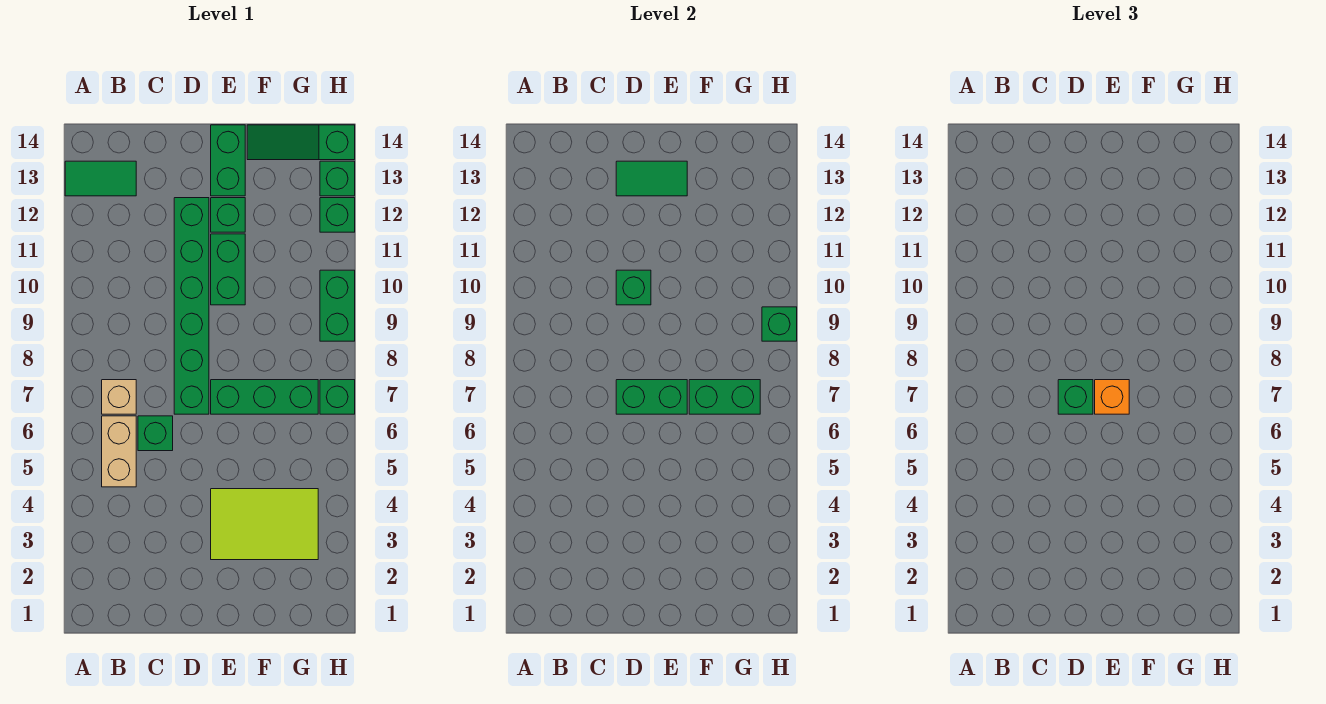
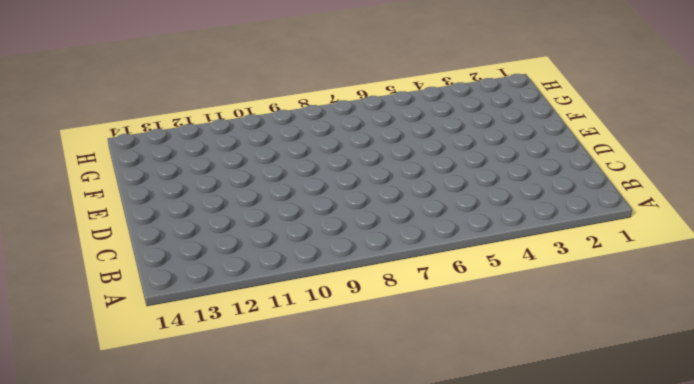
none -> green 1x2 tile [65,161,136,196]
none -> tan 1x2 brick [102,416,136,487]
none -> tan 1x1 brick [102,380,136,414]

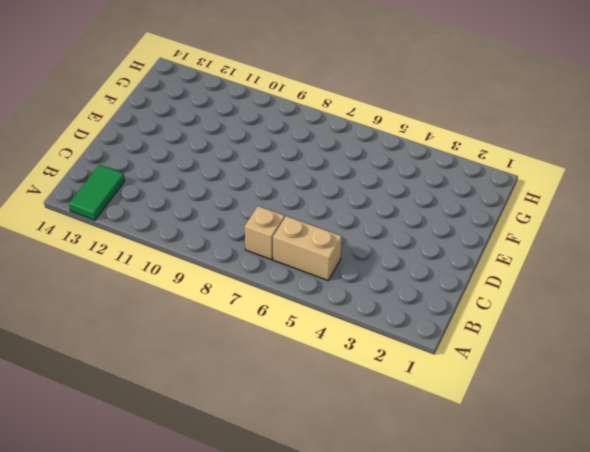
none -> green 1x1 brick [138,416,173,451]
none -> green 1x6 brick [174,198,209,414]
none -> lime 2x3 tile [211,489,318,560]

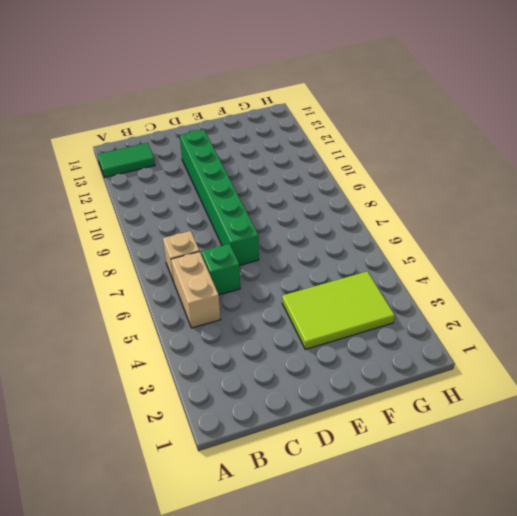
none -> green 1x3 brick [211,380,318,414]
none -> green 1x2 brick [211,234,245,305]
none -> green 1x1 brick [211,198,245,232]

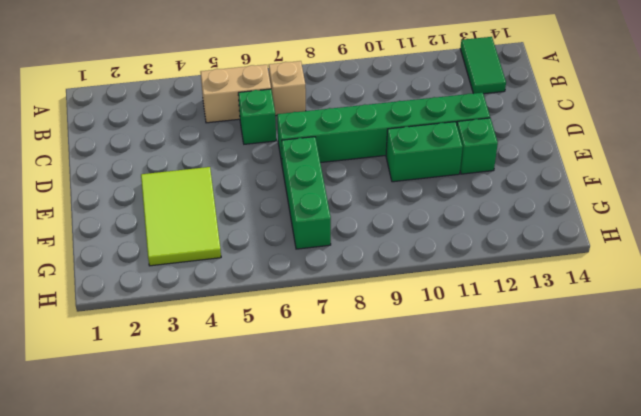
none -> green 1x2 brick [211,125,245,196]
none -> green 1x3 slope [247,125,355,160]
none -> green 1x1 brick [320,380,355,414]

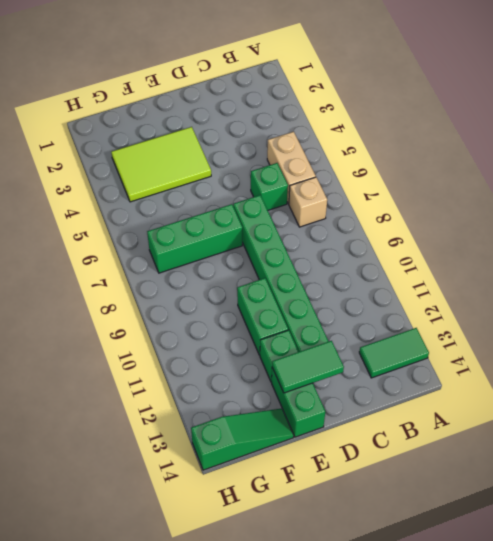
none -> green 1x1 brick [320,380,355,414]
none -> green 1x2 brick [320,270,355,341]
none -> green 1x1 brick [320,198,355,232]

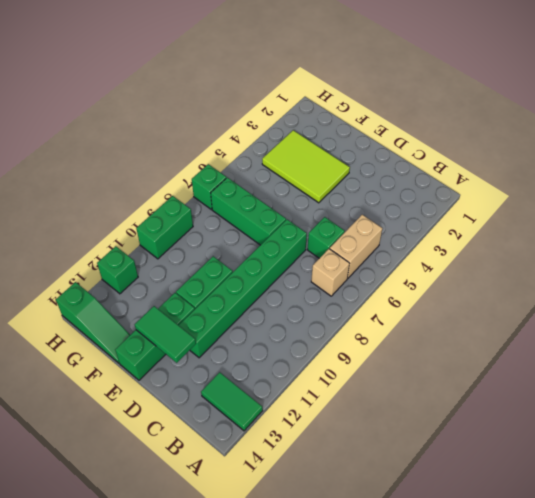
none -> green 1x1 brick [320,161,355,196]
none -> green 1x2 brick [616,380,687,414]
none -> green 1x1 brick [616,270,651,305]

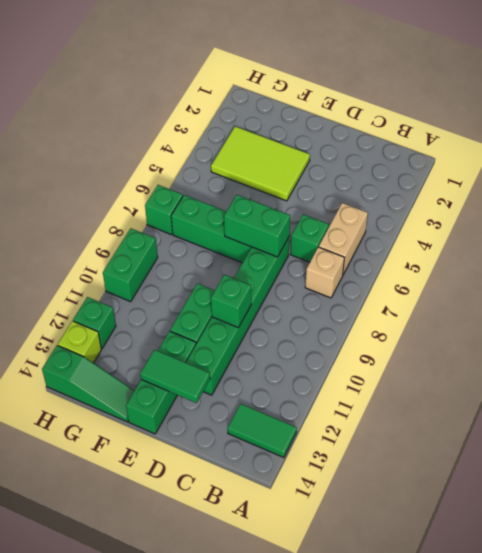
lime 1x1 brick [58,321,101,363] -> green 1x1 brick [320,161,355,196]
none -> green 1x2 brick [689,380,760,414]
none -> green 1x1 brick [762,307,797,341]
none -> green 1x1 brick [1058,380,1093,414]

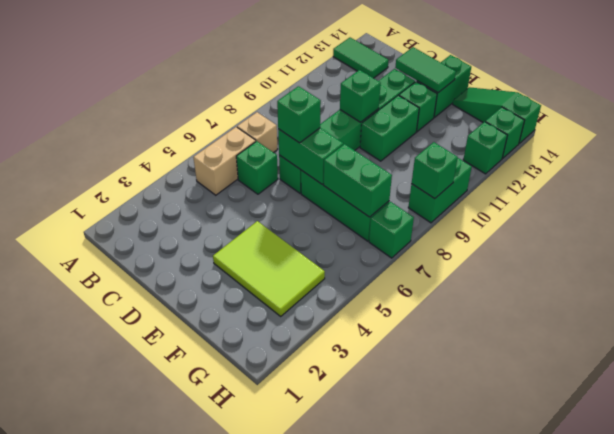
none -> orange 1x1 brick [1095,380,1129,414]

